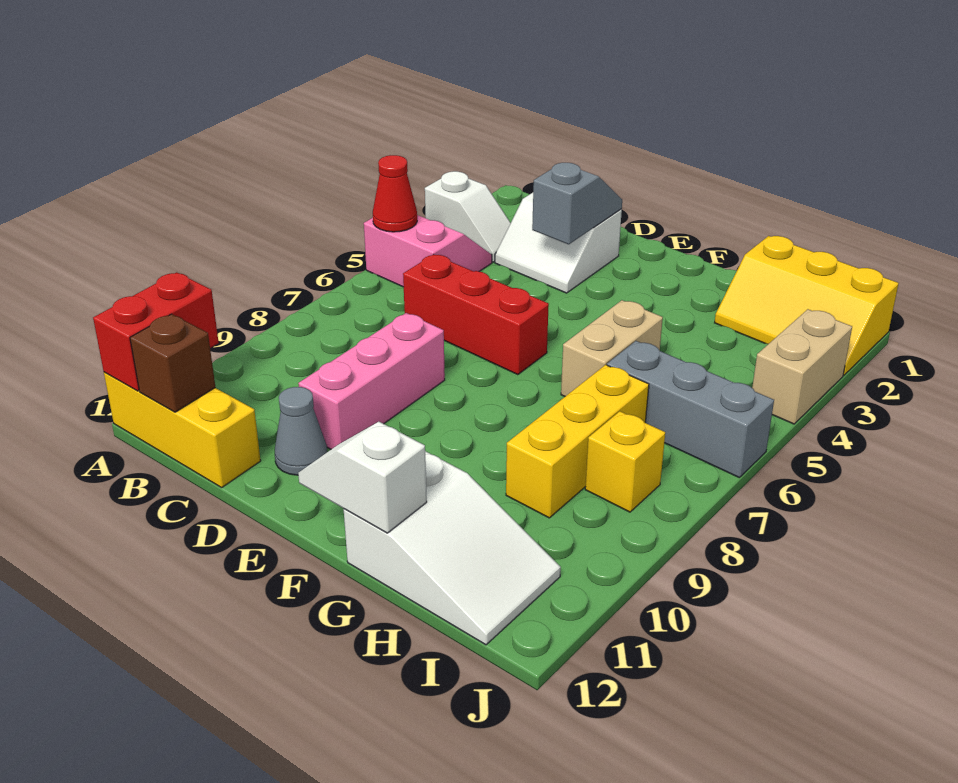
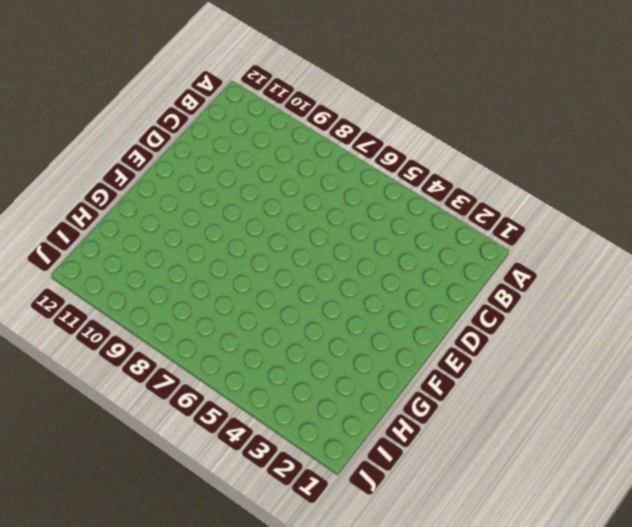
none -> white 1x2 slope [425,171,511,262]
none -> pink 2x2 slope [364,215,492,287]
none -> yellow 1x3 brick [104,372,261,488]

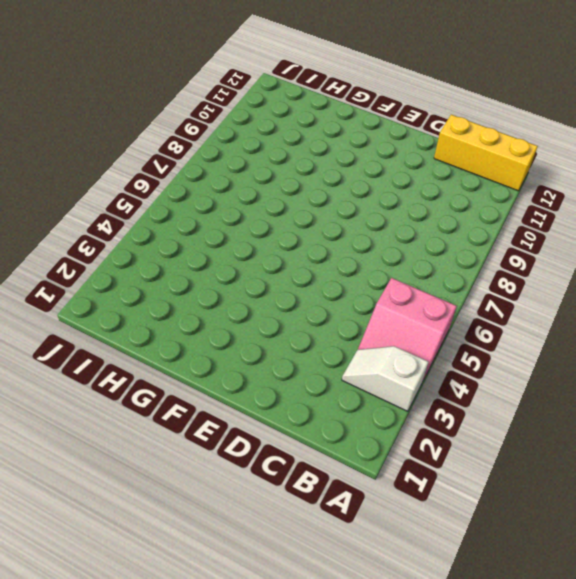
none -> white 2x2 slope [495,193,622,293]
none -> red 1x3 brick [403,254,549,375]
none -> pink 1x3 brick [298,313,445,449]

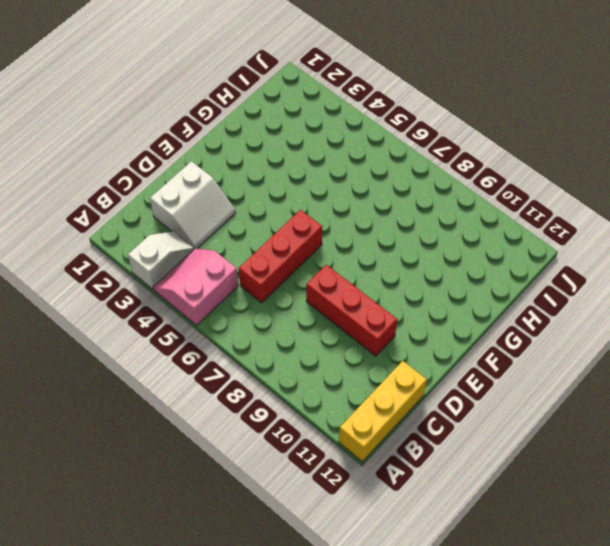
red 1x3 brick [306,265,397,356] -> pink 1x3 brick [298,313,445,449]
none -> grey 1x1 cone [275,387,327,475]
none -> tan 1x2 brick [561,300,663,396]
none -> white 2x3 slope [344,451,561,645]

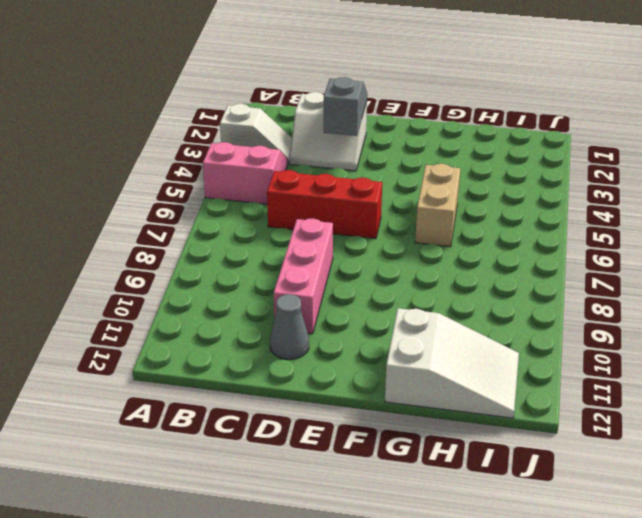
none -> yellow 1x3 brick [104,372,261,488]
none -> yellow 2x3 slope [715,236,899,375]
none -> grey 1x3 brick [607,341,774,478]

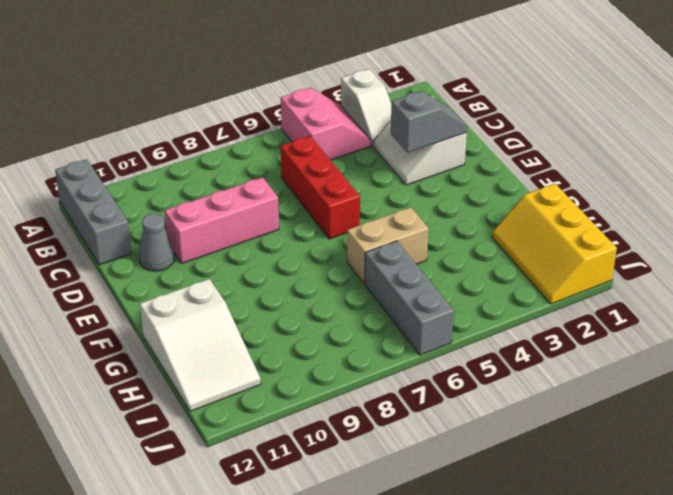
grey 1x3 brick [55,159,131,265] -> yellow 1x3 brick [104,372,261,488]
none -> yellow 1x3 brick [506,365,649,518]
none -> yellow 1x1 brick [585,411,665,512]
none -> tan 1x2 brick [752,309,852,424]

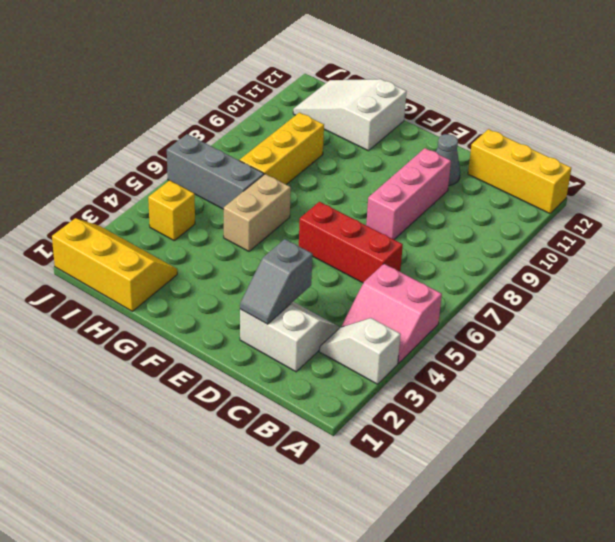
yellow 1x1 brick [148,180,195,240] -> yellow 1x1 brick moved to [585,411,665,512]
none -> tan 1x2 brick [752,309,852,424]
none -> red 1x1 cone [373,155,417,232]
none -> red 1x2 brick [93,272,219,391]

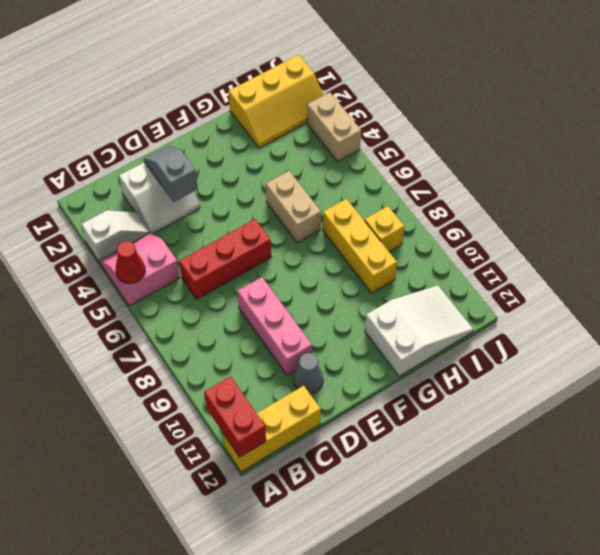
none -> grey 1x3 brick [607,341,774,478]
none -> brown 1x1 brick [130,314,215,412]
none -> white 1x2 slope [298,422,427,533]

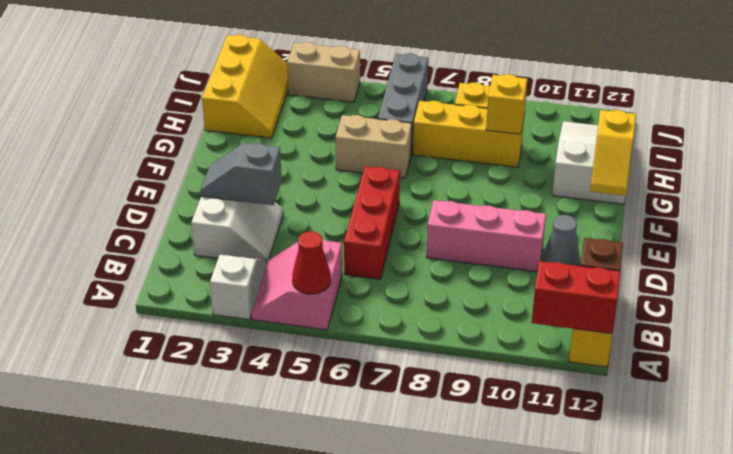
yellow 1x2 slope [590,110,636,196] -> white 1x2 slope [298,422,427,533]
yellow 1x1 brick [486,74,527,134] -> none

